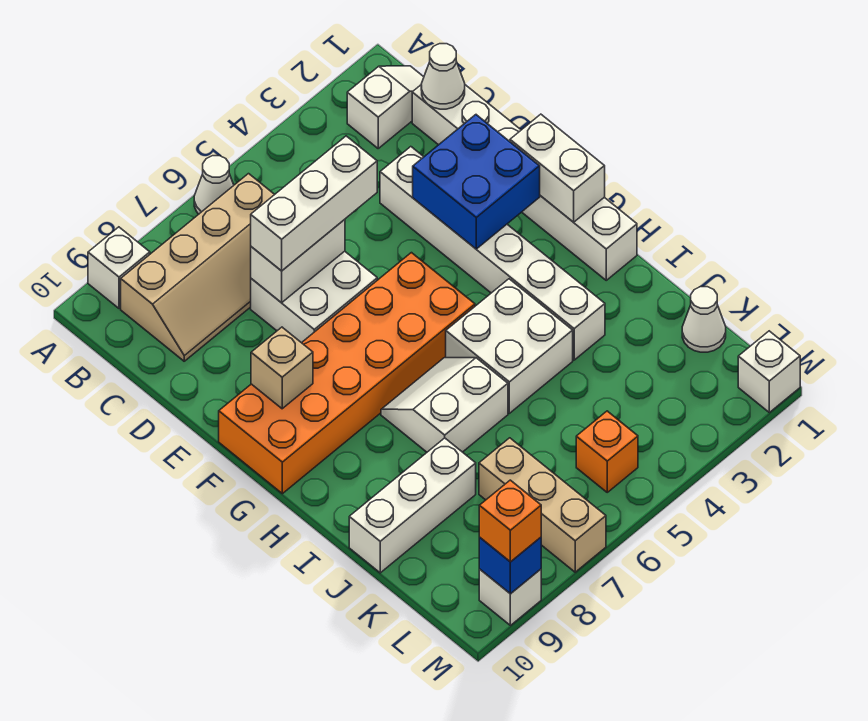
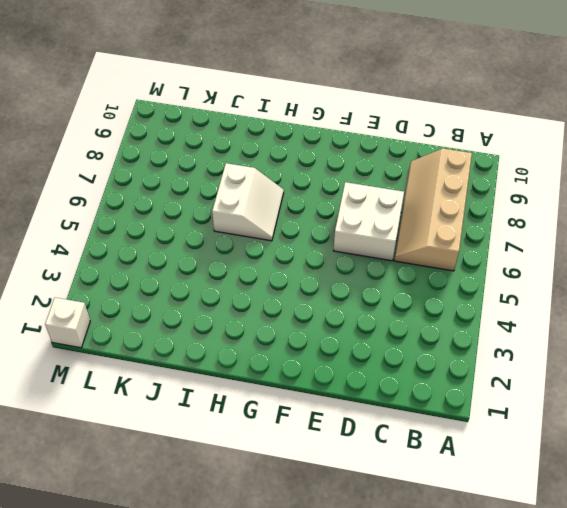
none -> white 1x1 cone [194,156,234,214]
none -> white 1x1 brick [88,227,150,308]
none -> white 1x2 slope [347,66,424,148]

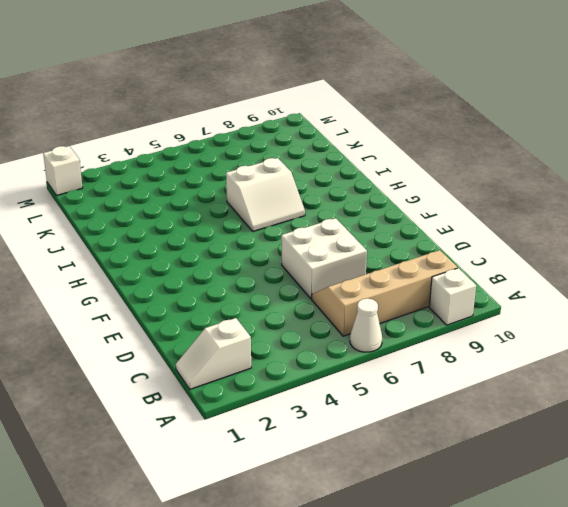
none -> white 1x6 brick [412,85,637,280]
none -> white 1x6 brick [380,147,605,360]
none -> orange 2x6 brick [219,253,475,494]

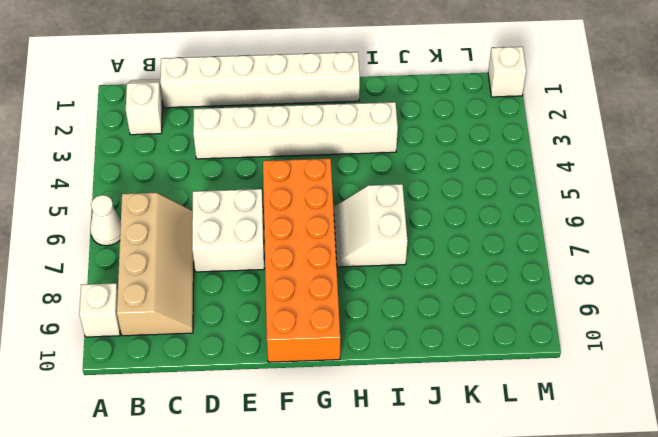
none -> white 2x2 brick [446,279,573,413]
none -> white 1x3 brick [349,438,476,573]
none -> white 1x1 cone [682,287,726,352]

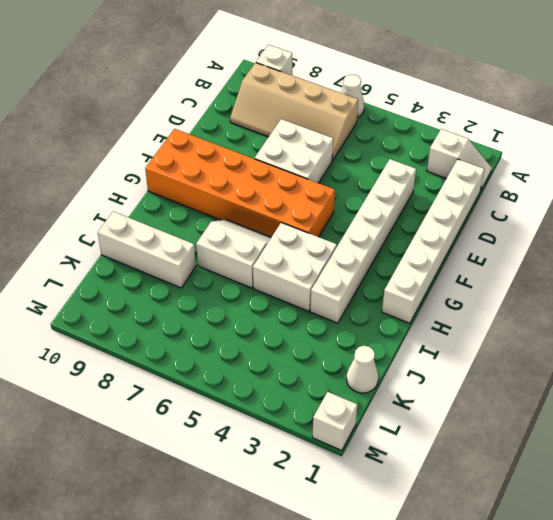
none -> tan 1x3 brick [479,438,606,572]
none -> orange 1x1 brick [576,411,638,492]
none -> white 1x1 brick [479,569,541,625]

